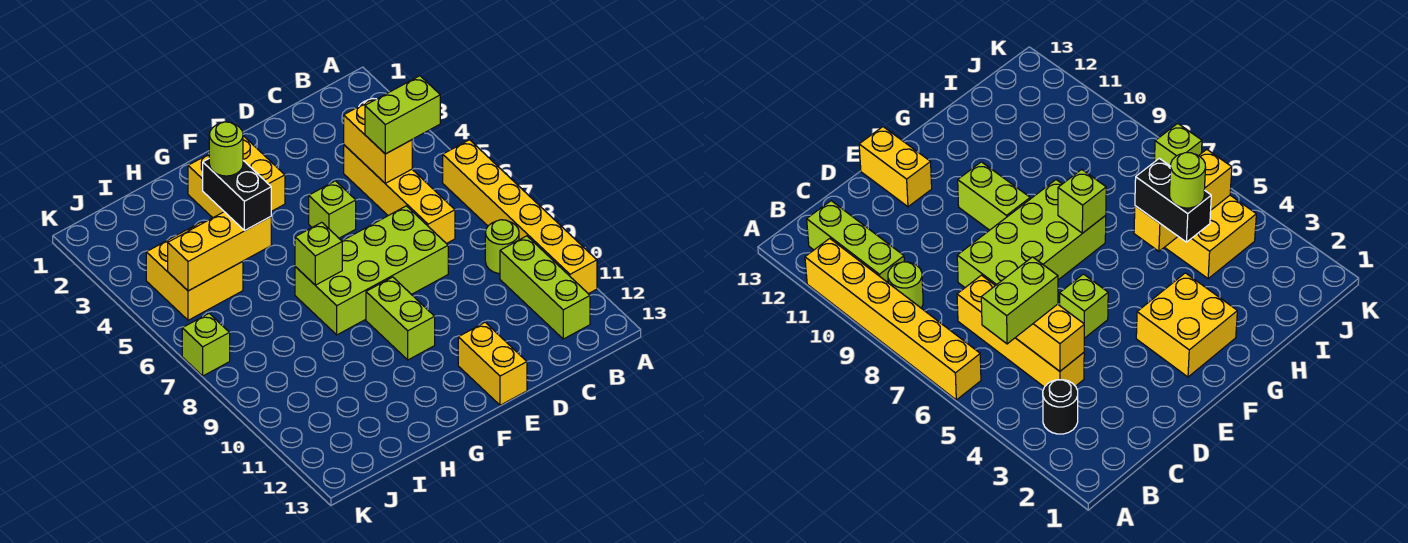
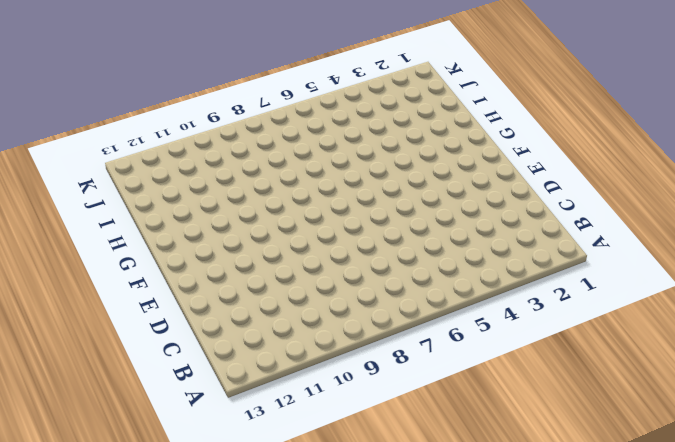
none -> yellow 1x6 brick [443,140,597,294]
none -> black 1x1 round brick [1043,380,1078,434]
none -> lime 1x1 round brick [485,220,519,274]

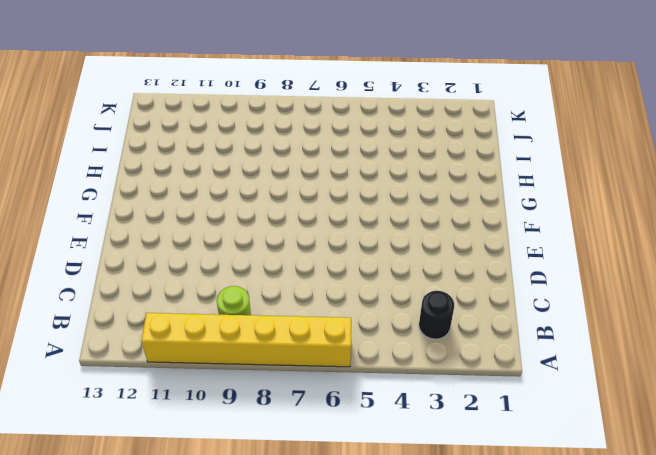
none -> lime 1x3 brick [500,236,590,339]
none -> yellow 1x4 brick [344,145,455,244]
none -> lime 2x4 brick [295,206,448,335]

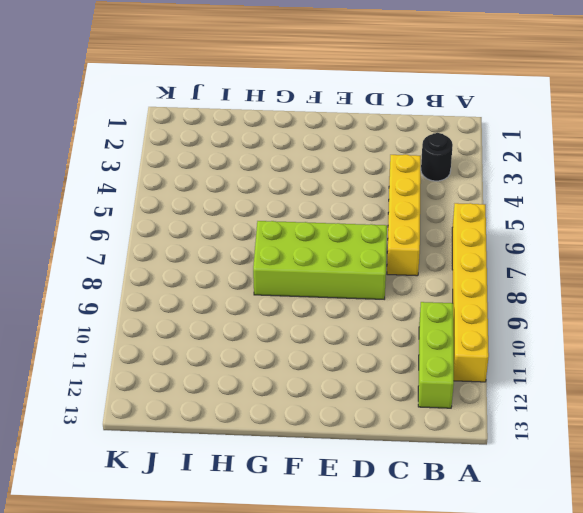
none -> lime 1x1 round brick [485,220,519,274]
none -> lime 1x1 brick [309,181,356,238]
none -> yellow 1x2 brick [458,322,527,405]

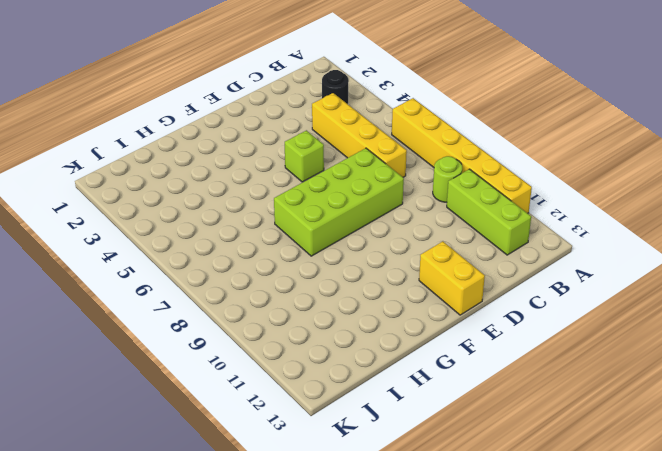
none -> yellow 2x2 brick [188,136,285,218]
none -> lime 1x2 brick [366,277,435,360]
none -> yellow 2x2 brick [146,222,243,320]

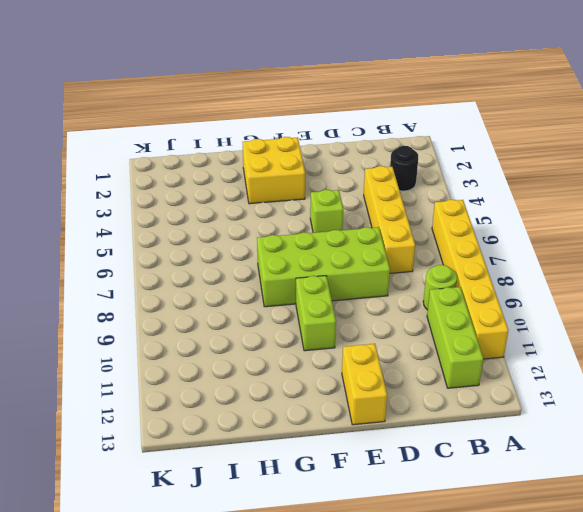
none -> yellow 2x2 brick [146,222,243,320]
none -> lime 1x1 brick [182,313,230,376]
none -> yellow 1x2 brick [344,100,412,183]

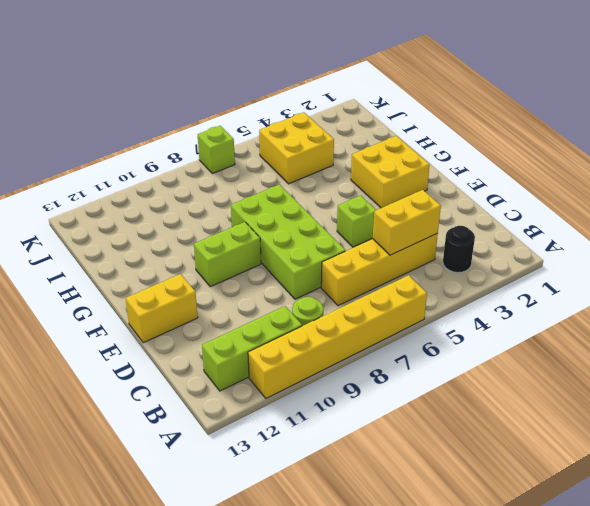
none -> lime 1x1 brick [295,222,342,285]
none -> yellow 1x3 brick [168,212,271,291]
none -> lime 1x2 brick [365,76,440,154]

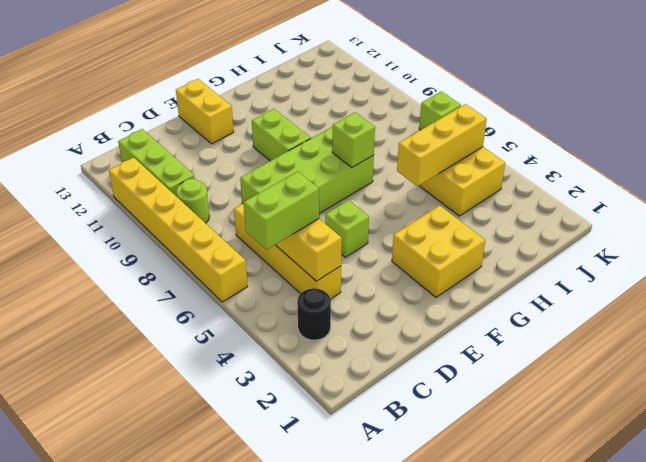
none -> black 1x2 brick [203,159,271,230]
none -> lime 1x1 round brick [209,122,243,176]

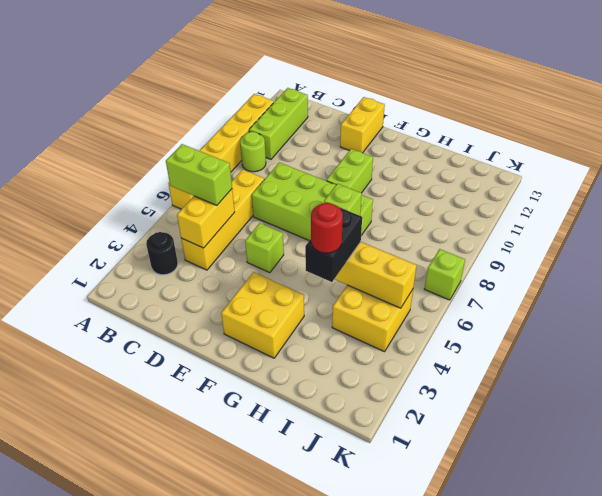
red 1x1 round brick [311,203,343,253] -> lime 1x1 round brick [209,122,243,176]

